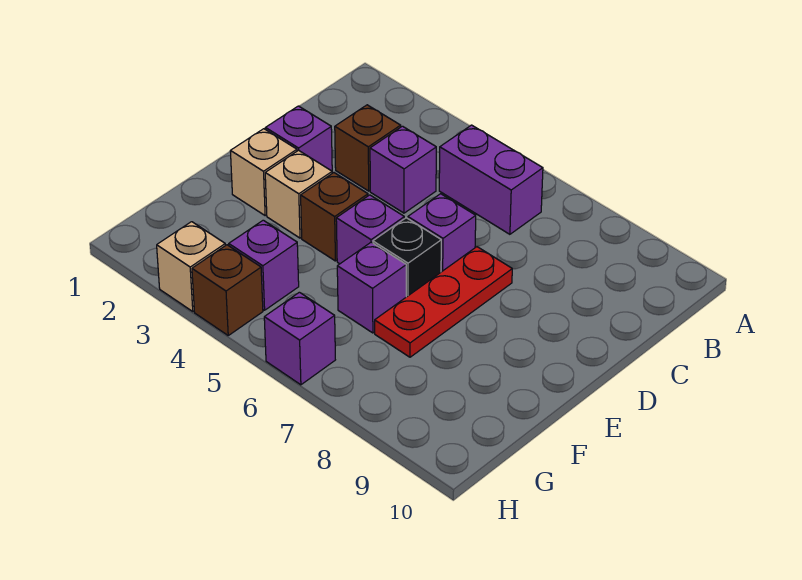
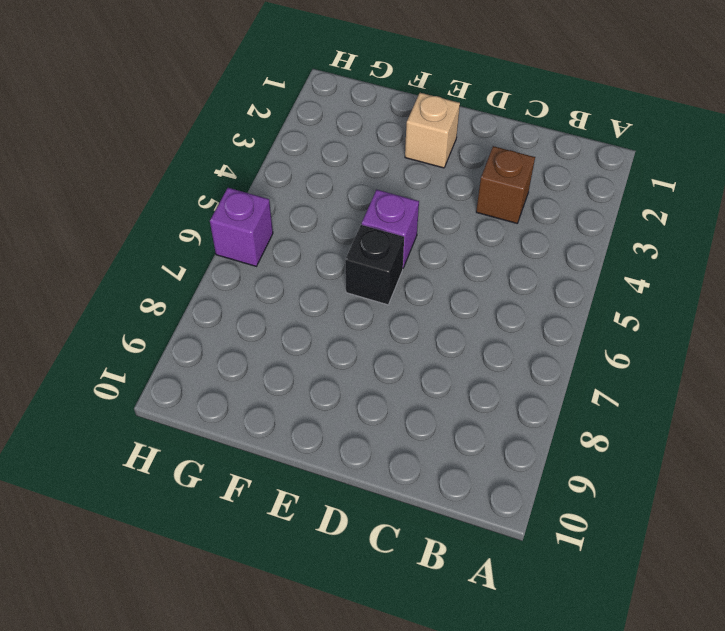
none -> purple 1x2 brick [439,125,543,234]
none -> purple 1x1 brick [370,126,436,213]
none -> purple 1x1 brick [266,106,332,171]

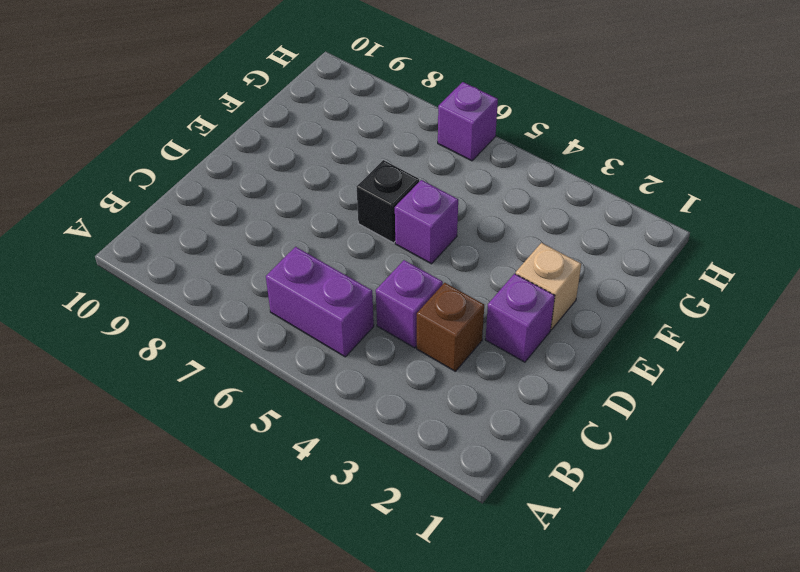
none -> purple 1x1 brick [408,194,476,272]
none -> red 1x3 plate [375,247,512,357]
none -> tan 1x1 brick [265,150,332,238]

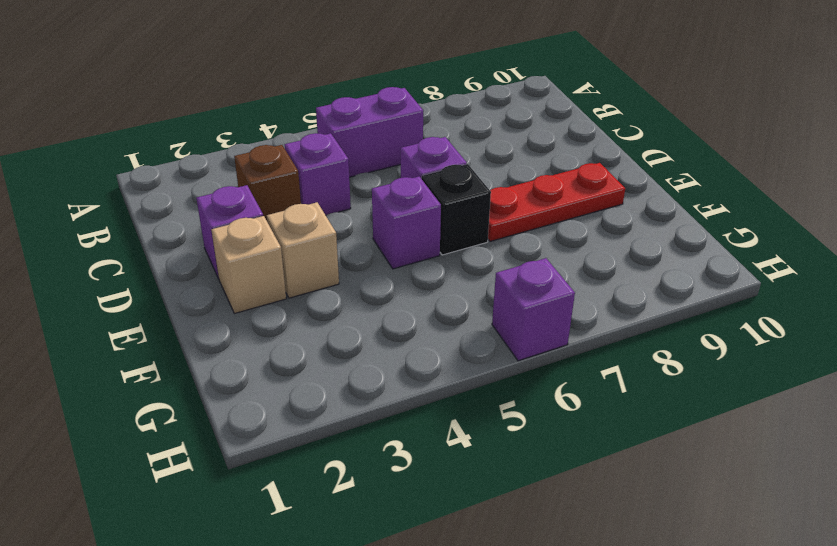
red 1x3 plate [488,163,625,241] -> red 1x3 plate turned to [375,247,512,357]
none -> brown 1x1 brick [301,173,368,261]
none -> purple 1x1 brick [337,242,406,333]
none -> purple 1x1 brick [229,220,299,310]

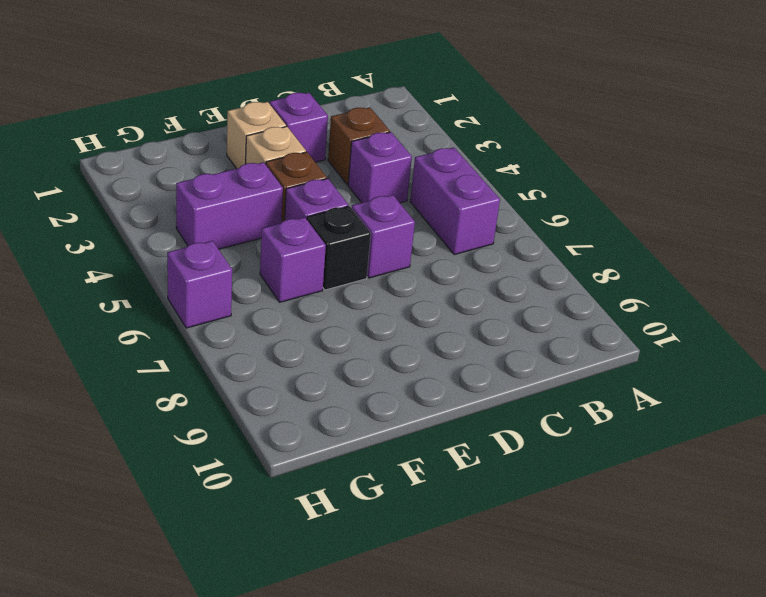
purple 1x2 brick [176,162,283,249] -> purple 1x1 brick [229,220,299,310]
none -> red 1x3 plate [375,247,512,357]
none -> tan 1x1 brick [157,222,225,311]
none -> brown 1x1 brick [192,245,263,335]

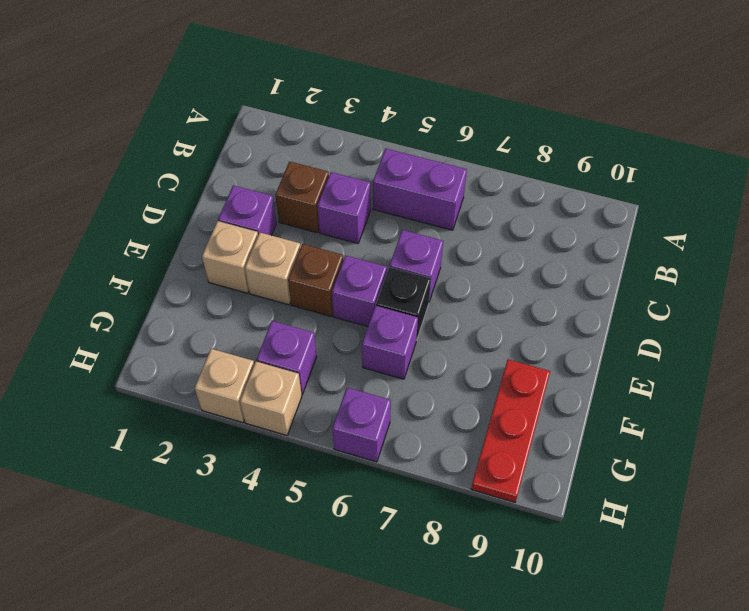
red 1x3 plate [471,360,550,502] -> red 1x3 plate moved to [375,247,512,357]
tan 1x1 brick [240,362,302,435] -> brown 1x1 brick [192,245,263,335]

